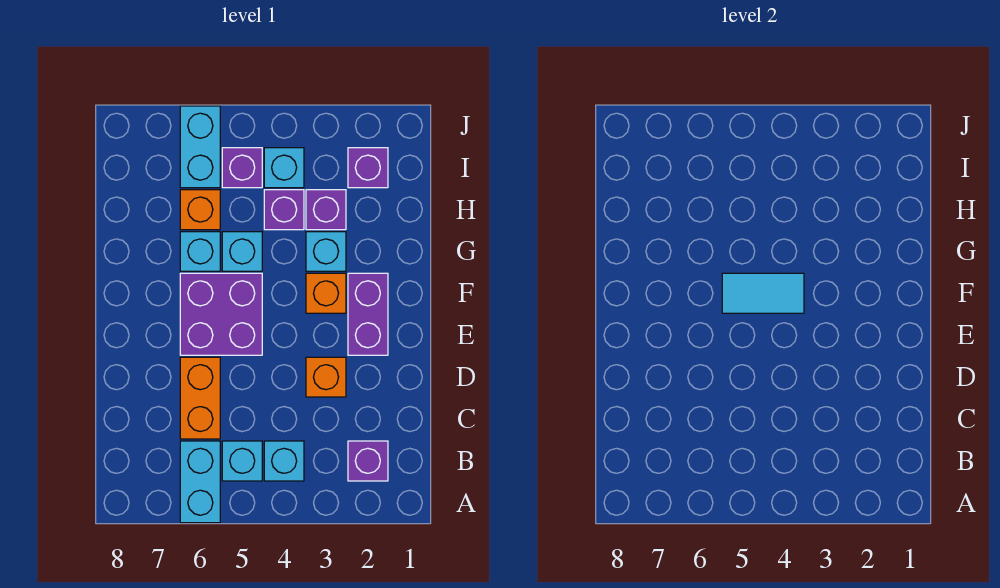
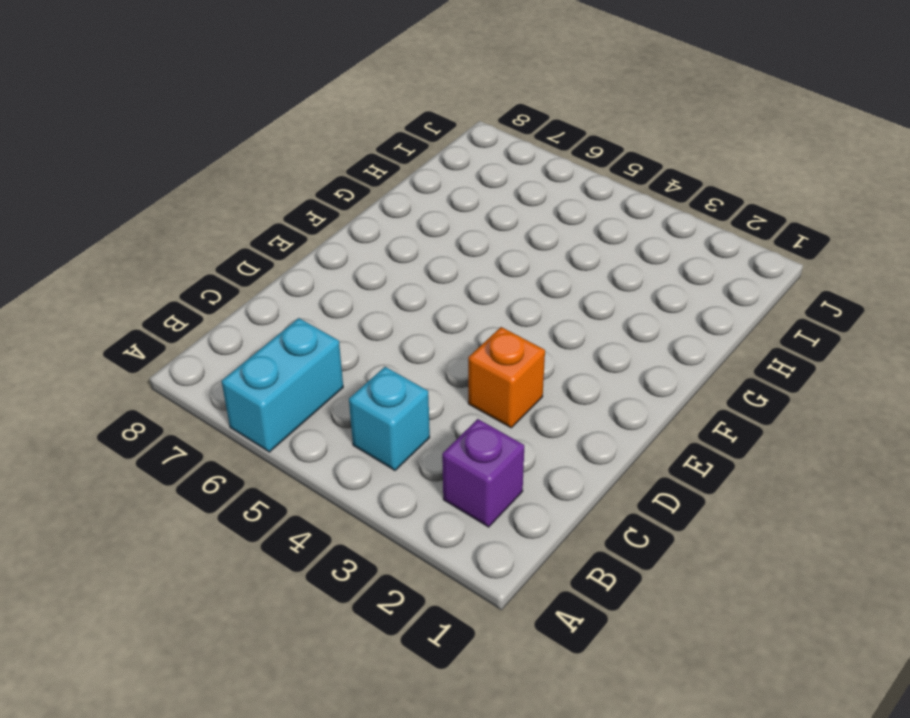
none -> cyan 1x1 brick [222,441,262,481]
none -> orange 1x2 brick [180,357,220,439]
none -> purple 1x2 brick [348,273,388,355]

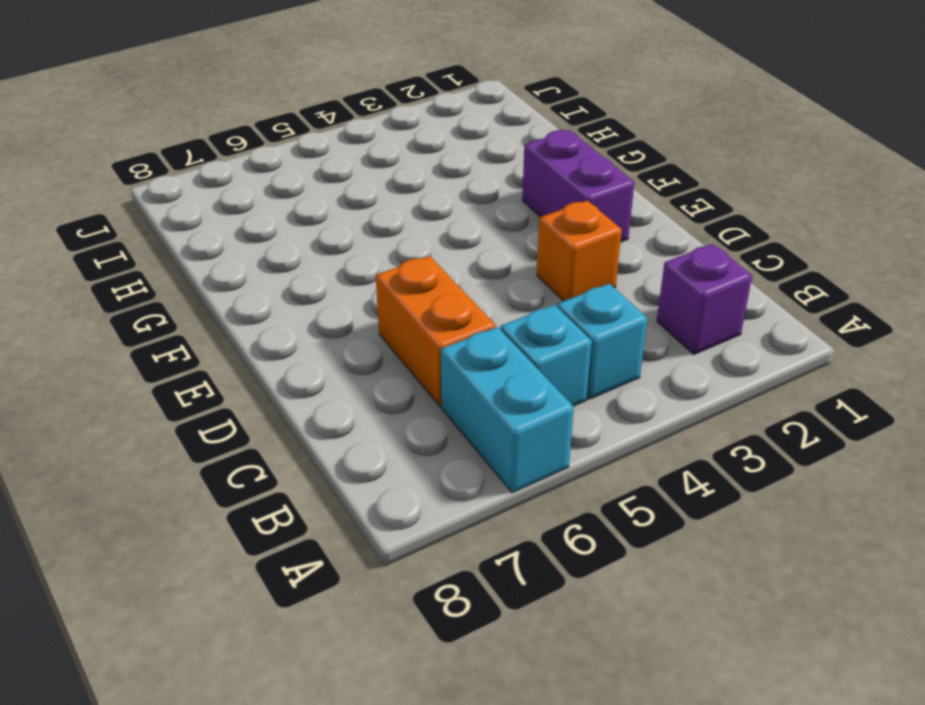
none -> purple 2x2 brick [180,273,262,355]
none -> orange 1x1 brick [306,273,346,313]
none -> cyan 1x1 brick [306,232,346,271]

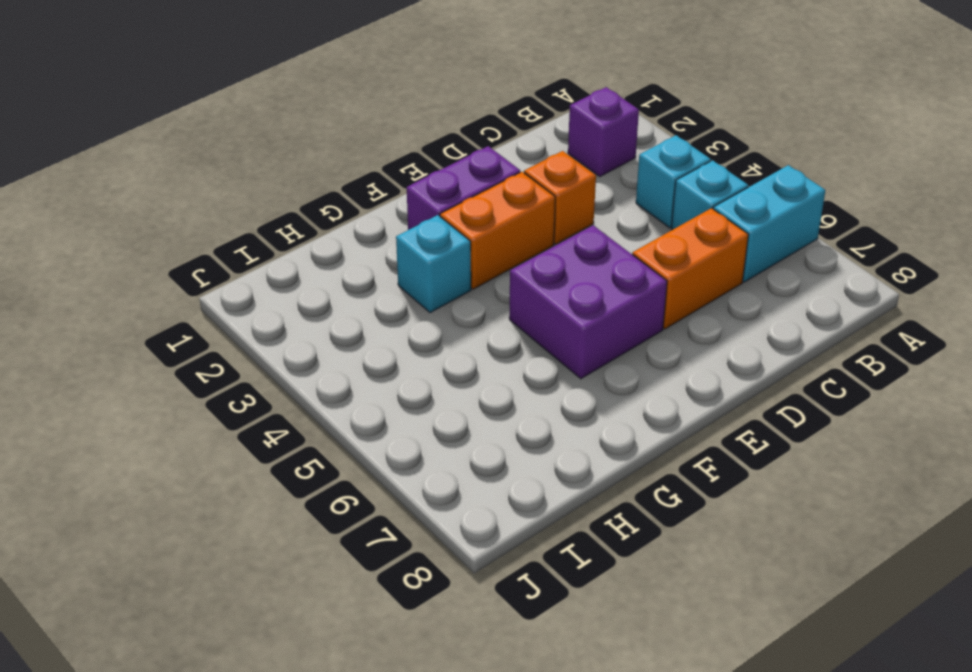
orange 1x2 brick [440,172,555,289] -> orange 1x1 brick [306,273,346,313]
none -> cyan 1x1 brick [222,232,262,271]
none -> cyan 1x1 brick [180,232,220,271]
none -> purple 1x1 brick [306,190,346,230]

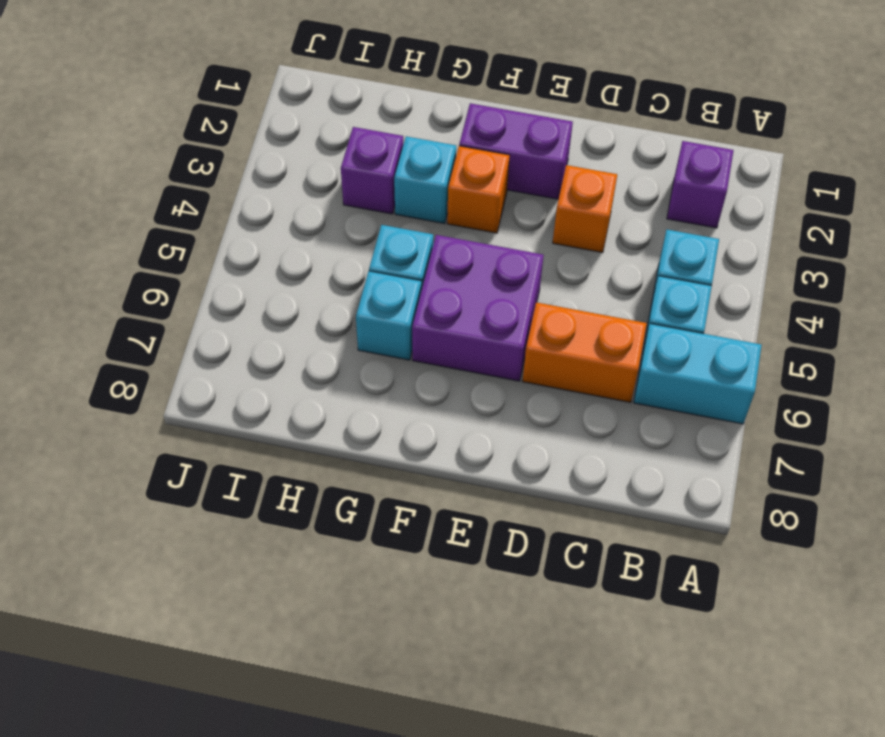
none -> purple 1x1 brick [264,190,304,230]
none -> orange 1x1 brick [180,190,220,230]
none -> purple 1x1 brick [348,148,388,188]

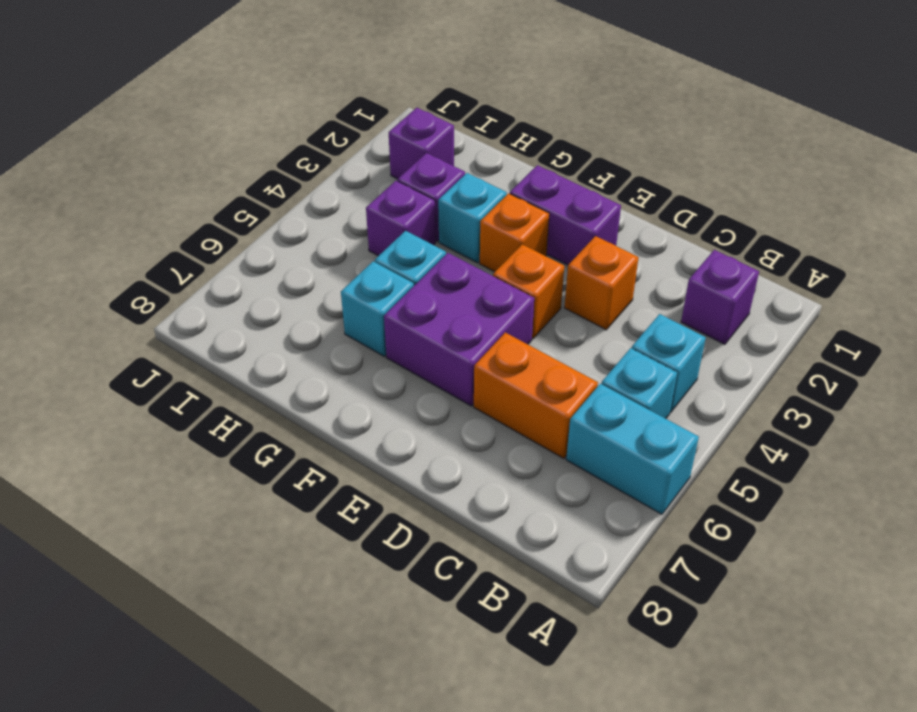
orange 1x1 brick [493,244,564,338] -> orange 1x1 brick moved to [180,190,220,230]
none -> cyan 1x1 brick [264,148,304,188]
none -> purple 1x1 brick [222,148,262,188]
none -> cyan 1x2 brick [180,106,220,188]

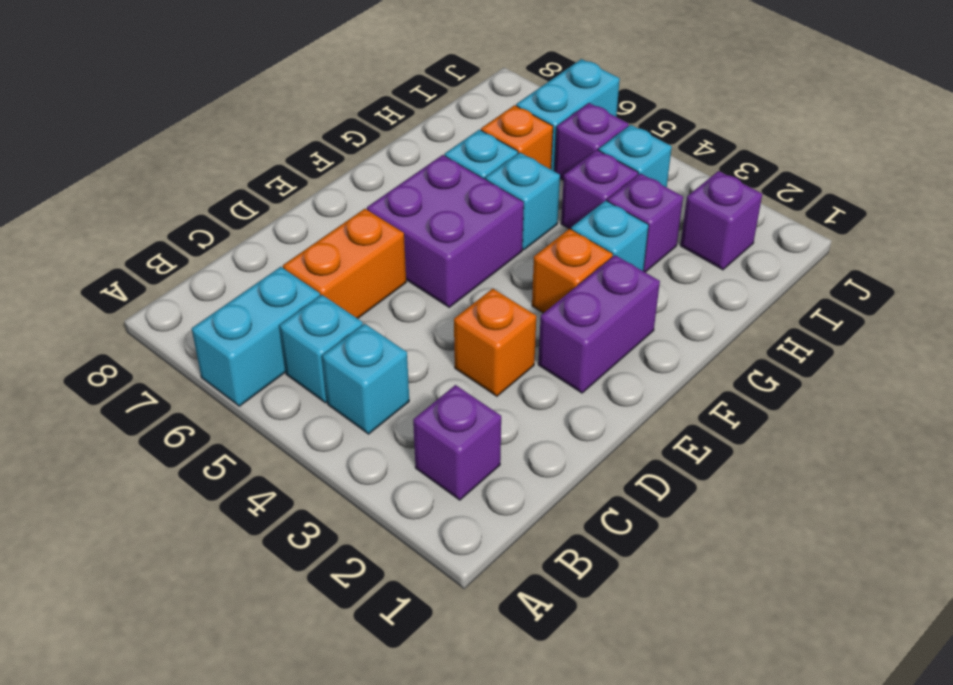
none -> cyan 1x2 tile [722,273,804,313]

